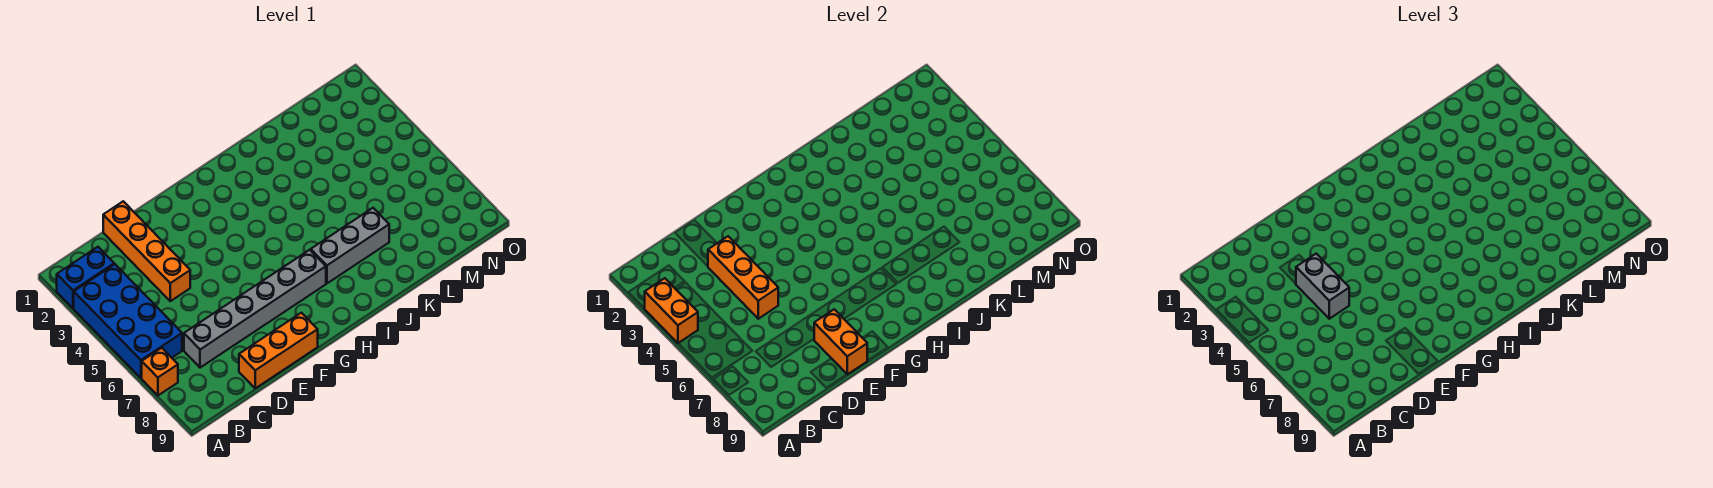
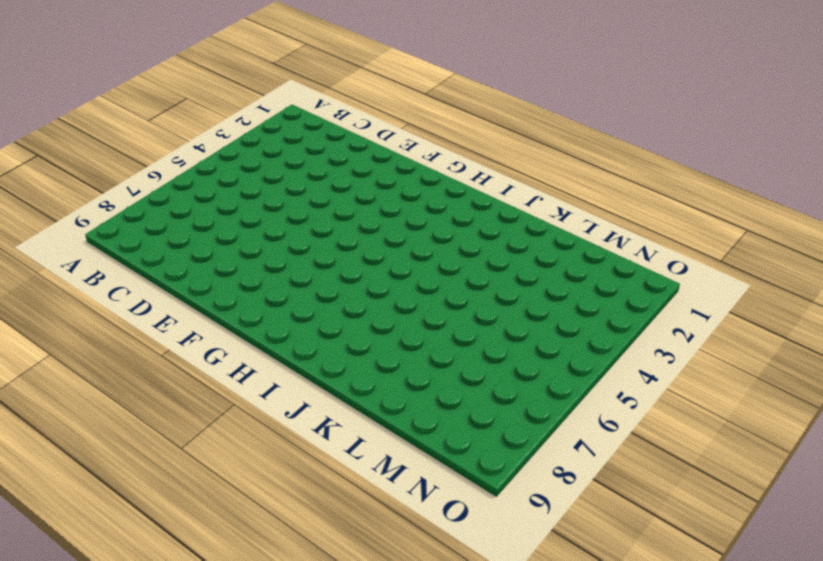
none -> blue 1x2 brick [57,247,114,308]
none -> blue 2x4 brick [74,264,182,378]

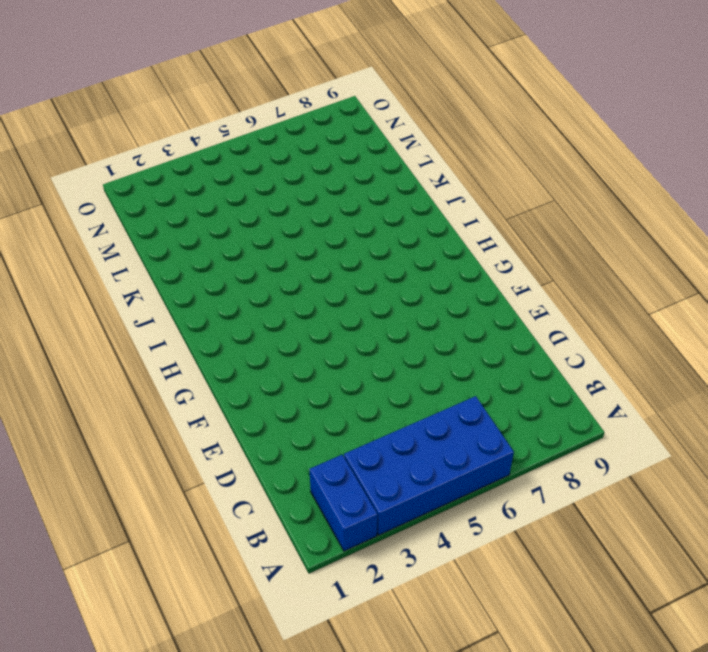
none -> orange 1x1 brick [142,348,178,395]
none -> grey 1x6 brick [184,250,326,368]

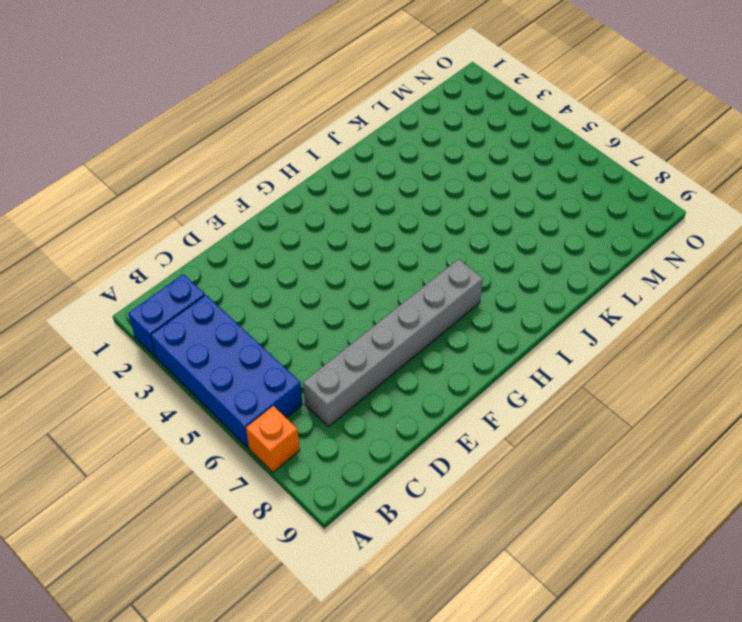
none -> orange 1x4 brick [103,201,190,301]
none -> orange 1x3 brick [239,313,318,388]

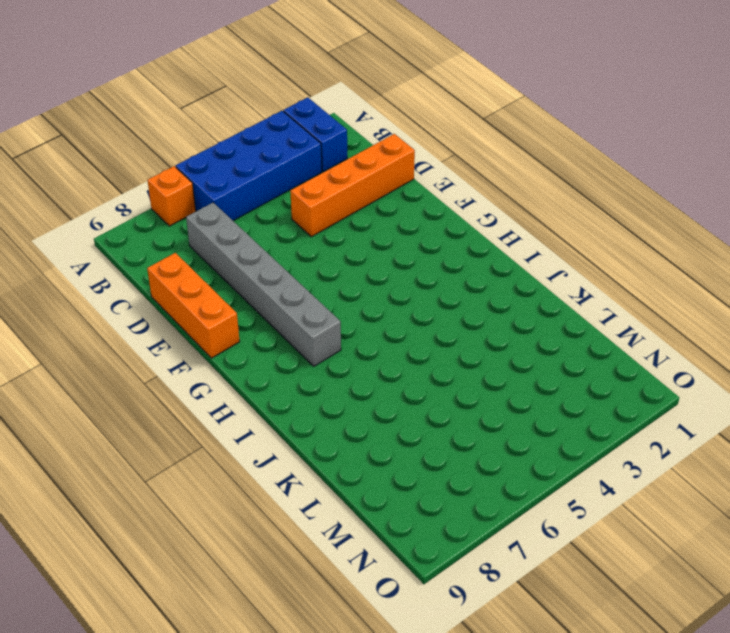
none -> grey 1x3 brick [311,208,389,283]
none -> orange 1x2 brick [645,278,698,343]

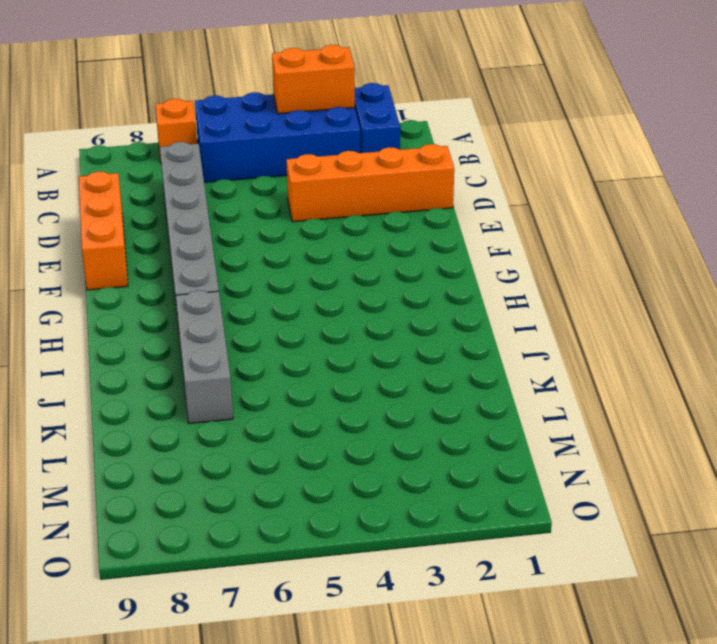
none -> orange 1x3 brick [708,236,778,319]
none -> orange 1x2 brick [814,309,867,374]

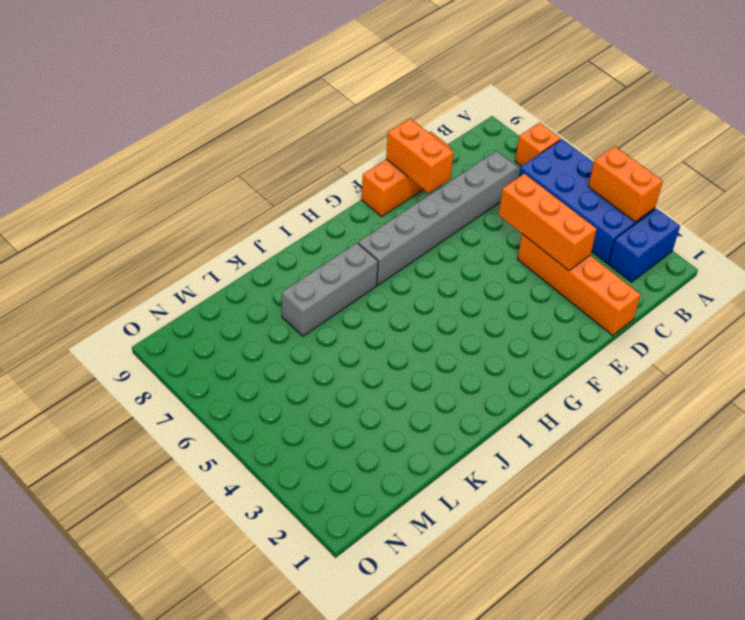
none -> grey 1x2 brick [1296,254,1349,319]

